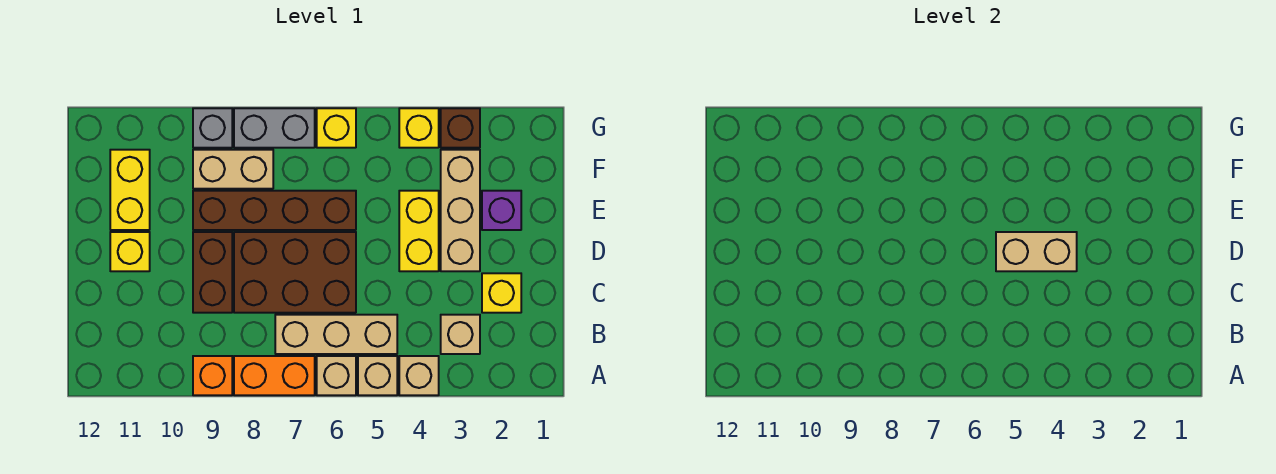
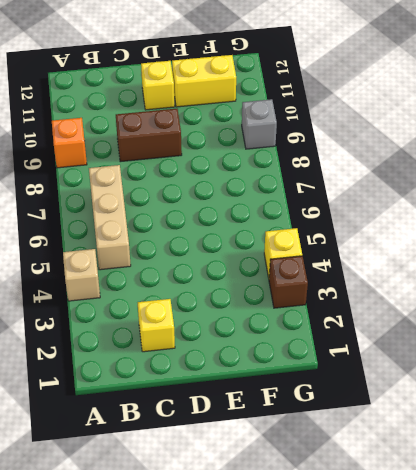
none -> tan 1x1 brick [358,356,397,395]
none -> tan 1x1 brick [317,356,356,395]
none -> orange 1x2 brick [234,356,315,395]

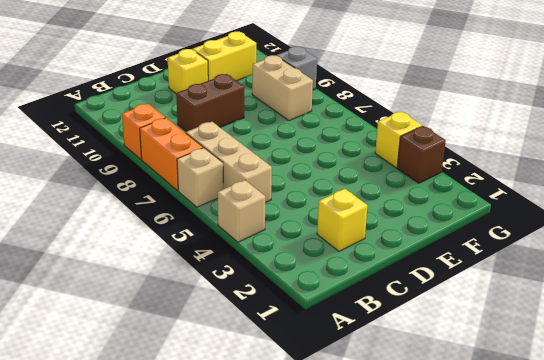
none -> tan 1x1 brick [358,356,397,395]
none -> tan 1x1 brick [441,315,480,354]
none -> brown 2x3 brick [234,232,356,313]

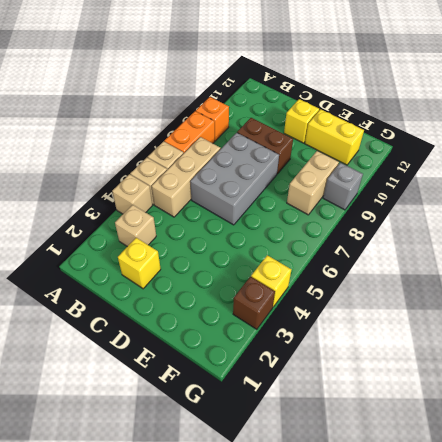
grey 2x3 brick [190,133,279,225] -> brown 2x3 brick [234,232,356,313]
none -> tan 1x3 brick [441,150,480,271]
none -> yellow 1x2 brick [399,191,439,271]
none -> purple 1x1 brick [482,191,521,230]

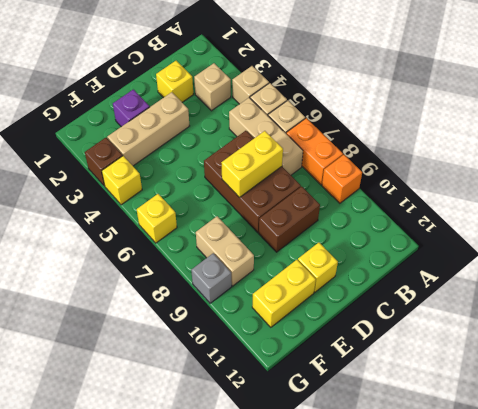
yellow 1x2 brick [221,131,283,198] -> yellow 1x2 brick moved to [399,191,439,271]
none -> brown 1x4 brick [193,191,356,230]
none -> grey 1x2 brick [234,108,315,148]
none -> tan 1x2 brick [996,232,1077,271]

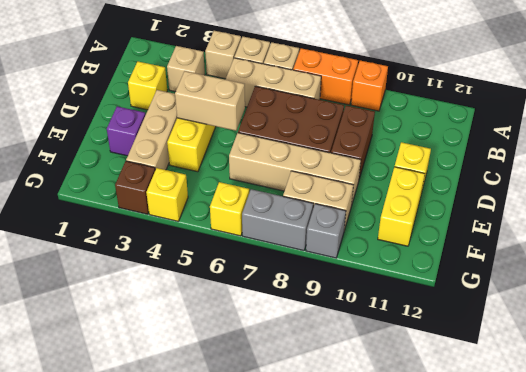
tan 1x4 brick [229,133,361,206] -> brown 1x4 brick [193,191,356,230]

